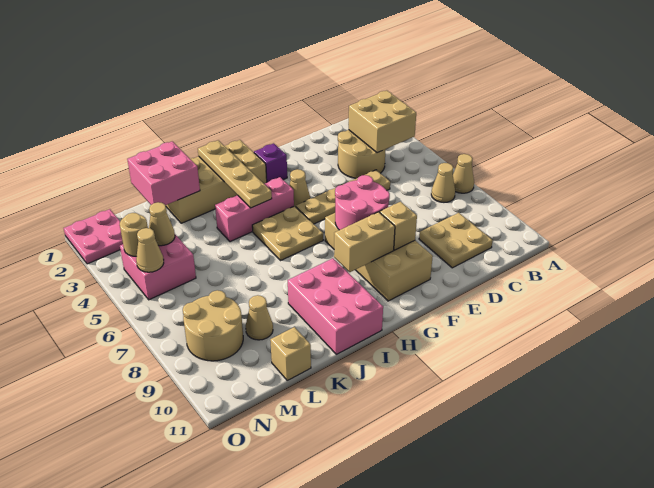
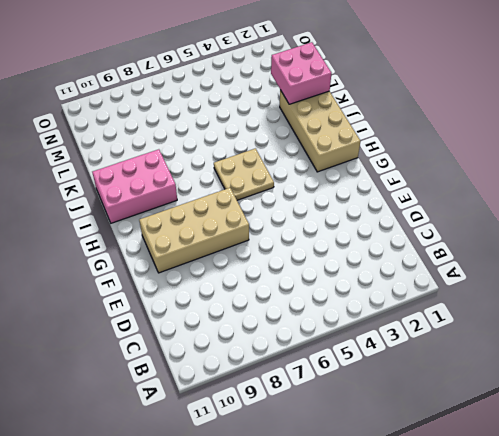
none -> tan 1x1 cone [453,154,474,193]
none -> tan 1x1 cone [431,163,455,202]
none -> tan 2x2 round brick [338,130,386,178]

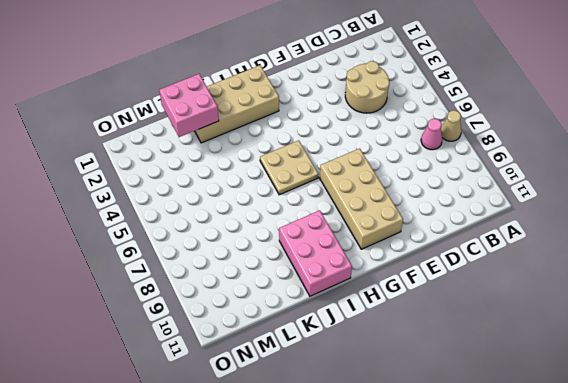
pink 1x1 cone [421,119,442,150] -> tan 1x1 cone [431,163,455,202]
none -> tan 2x2 plate [419,213,493,268]
none -> tan 1x4 plate [296,170,390,224]
none -> purple 1x1 brick [254,143,287,182]

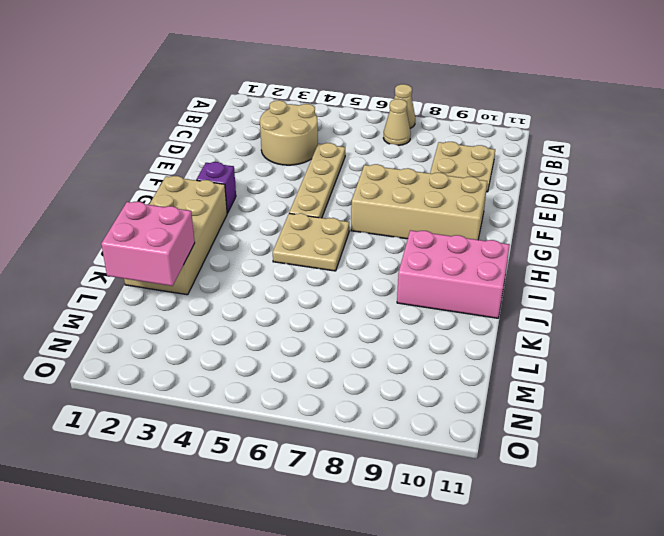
none -> tan 1x1 cone [289,169,310,207]
none -> pink 1x3 brick [215,177,294,242]
none -> tan 1x1 cone [246,295,273,340]

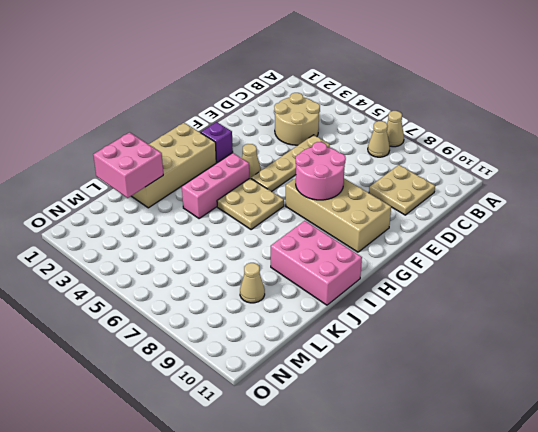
none -> tan 1x1 brick [270,327,311,380]
none -> pink 2x2 brick [120,235,196,300]
none -> tan 2x2 round brick [183,290,243,361]

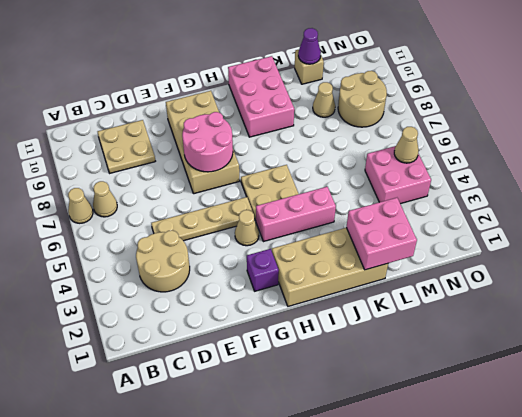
purple 1x1 cone [298,28,321,64] -> none
none -> pink 2x2 plate [64,209,123,264]
none -> tan 2x2 brick [349,90,416,153]
none -> tan 1x1 brick [380,202,417,250]

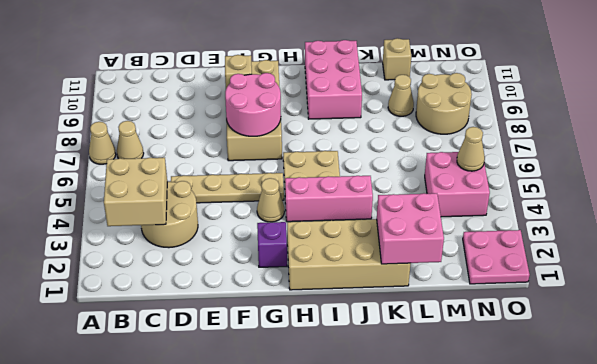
none -> tan 2x2 plate [419,213,493,268]
none -> tan 1x2 brick [334,212,395,272]
none -> tan 1x4 plate [198,140,272,208]

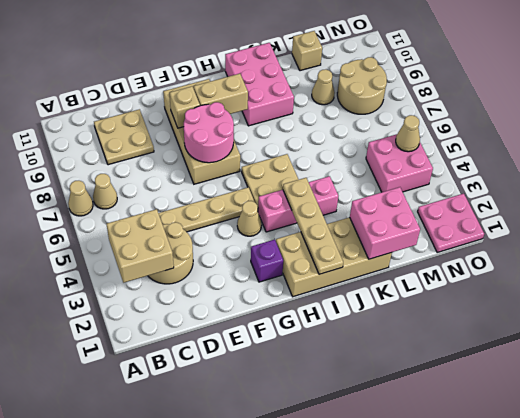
none -> tan 1x1 cone [149,202,175,246]
none -> tan 1x1 round brick [120,213,148,256]

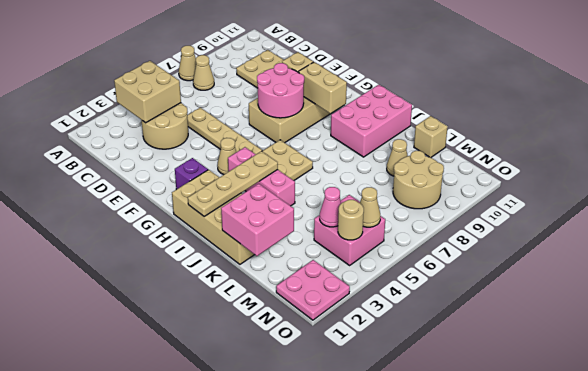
pink 1x1 cone [320,187,341,227] -> tan 1x1 cone [149,202,175,246]

